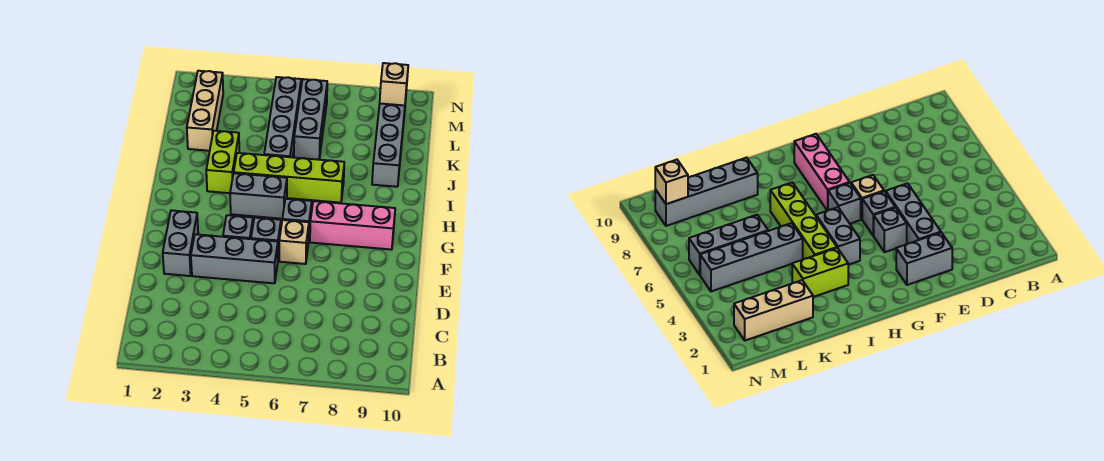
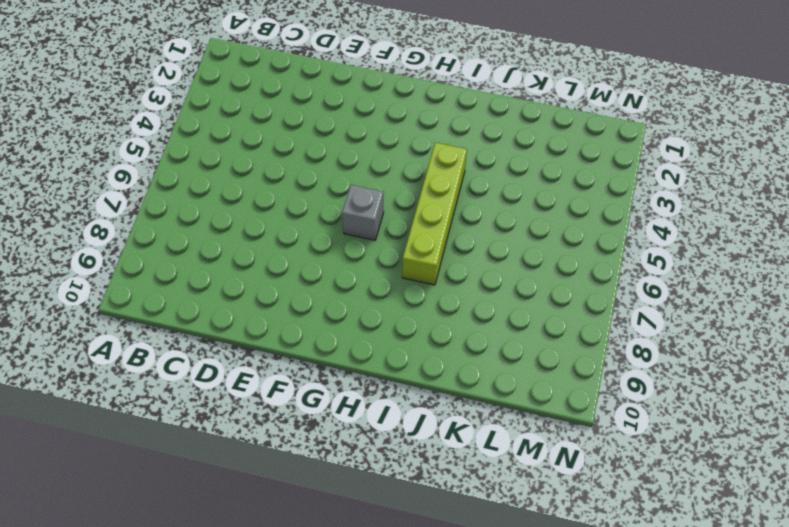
none -> grey 1x2 brick [163,210,198,276]
none -> grey 1x3 brick [191,234,278,283]
none -> grey 1x1 brick [223,215,253,239]

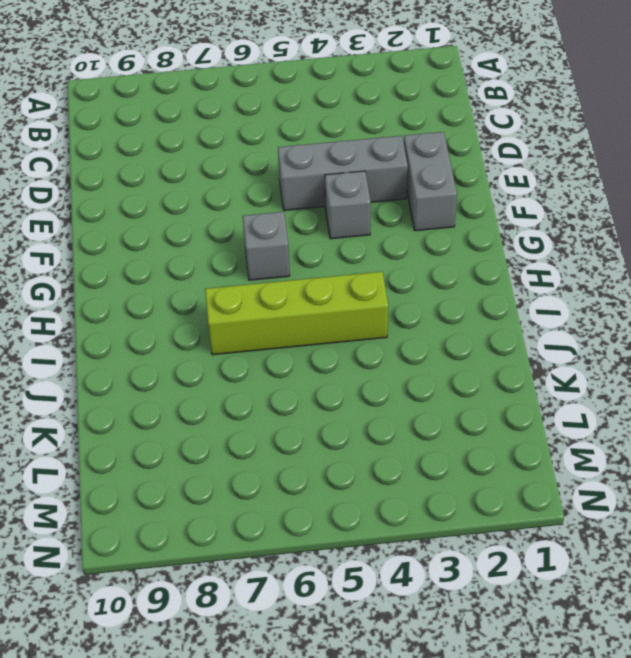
none -> grey 1x1 brick [251,218,281,258]
none -> tan 1x1 brick [279,220,309,264]
none -> pink 1x3 brick [310,201,395,250]

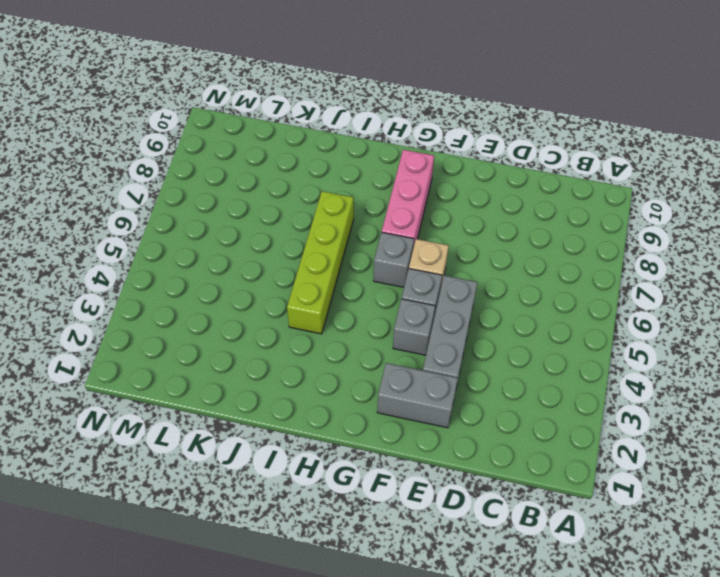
none -> grey 1x2 brick [230,173,287,219]
none -> lime 1x2 brick [206,131,239,193]
none -> grey 1x4 brick [264,77,301,157]

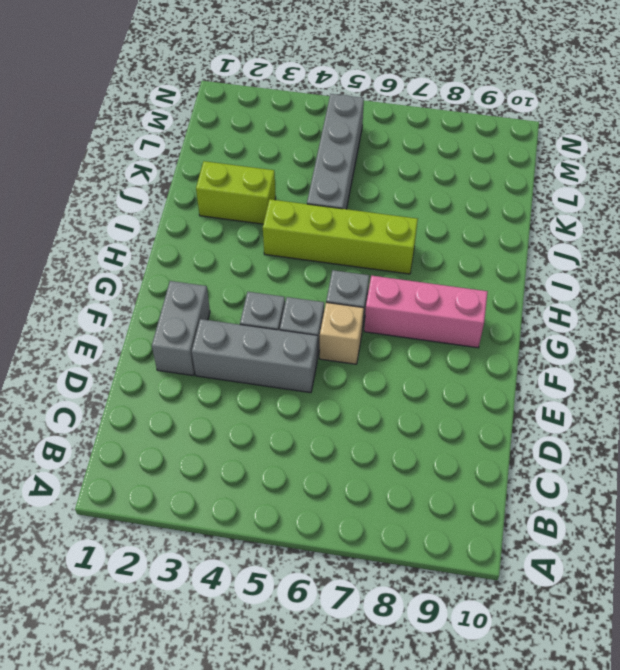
lime 1x2 brick [196,161,276,224] -> lime 1x2 brick turned to [206,131,239,193]
none -> grey 1x2 brick [230,173,287,219]
none -> grey 1x4 brick [372,101,406,187]
none -> tan 1x3 brick [187,71,223,151]

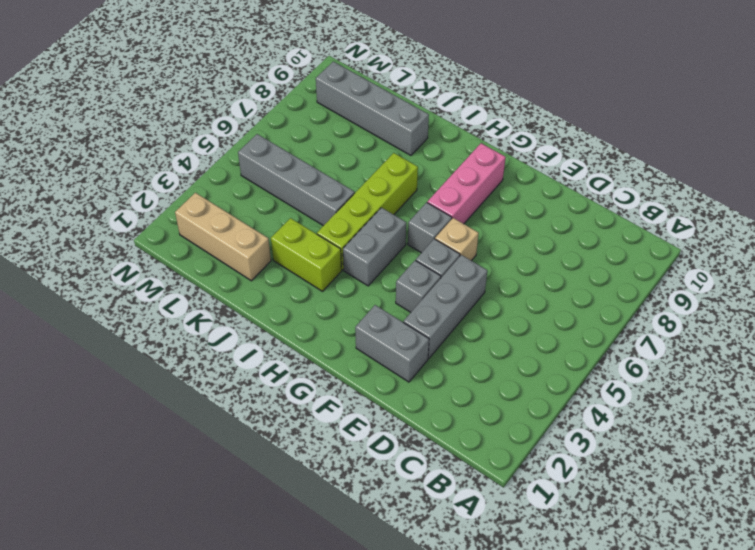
none -> grey 1x3 brick [294,79,327,160]
none -> tan 1x1 brick [380,63,408,105]

